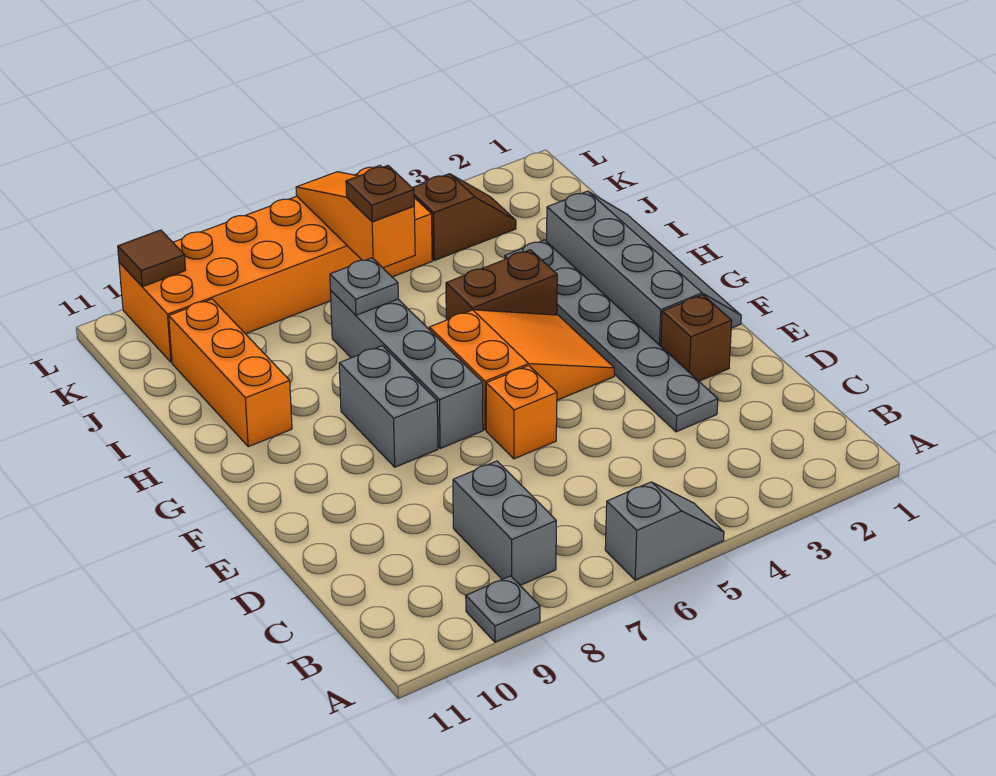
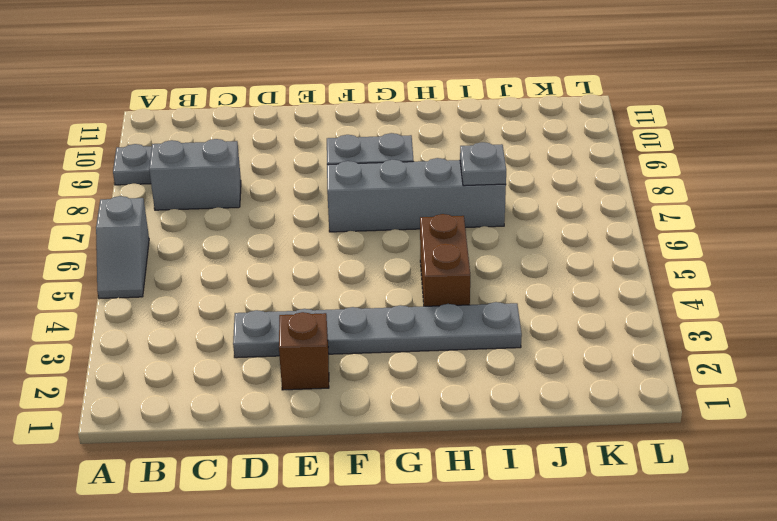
none -> orange 1x1 brick [486,366,557,459]
none -> grey 2x4 slope [547,191,741,346]
none -> orange 2x3 slope [429,310,614,430]

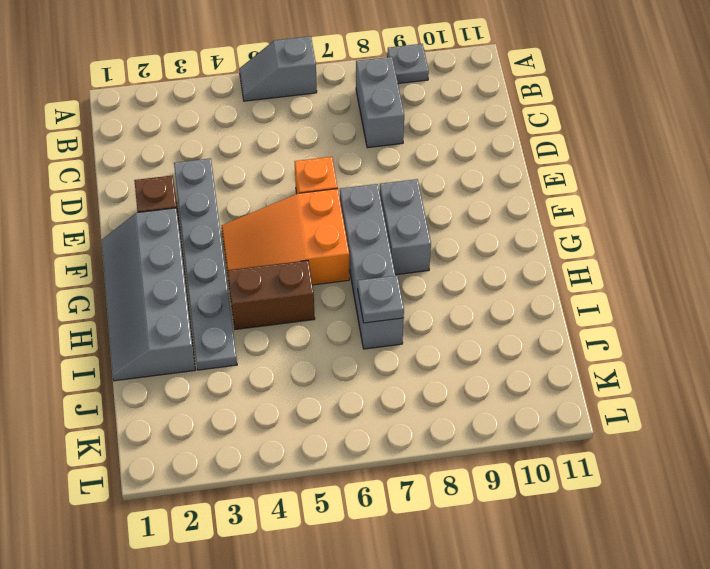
none -> orange 1x3 brick [169,299,292,447]
none -> brown 1x2 slope [413,174,516,260]
none -> orange 2x6 brick [119,166,432,362]

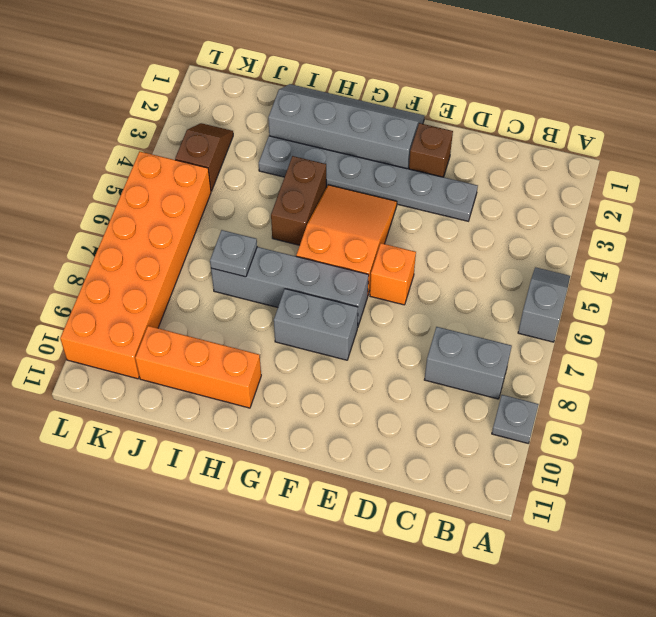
none -> orange 1x3 slope [296,172,415,268]
none -> brown 1x1 tile [118,230,186,287]
none -> brown 1x1 plate [346,165,414,222]

